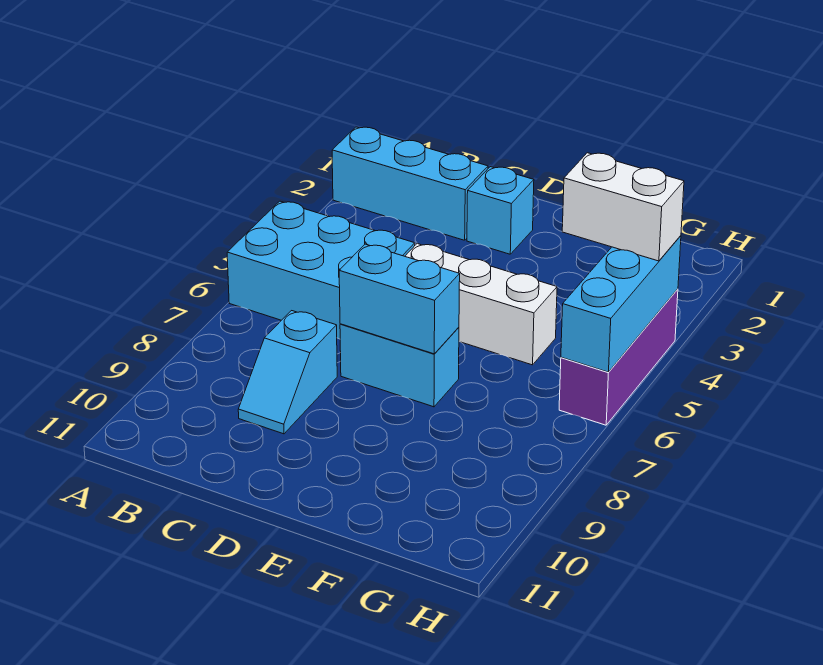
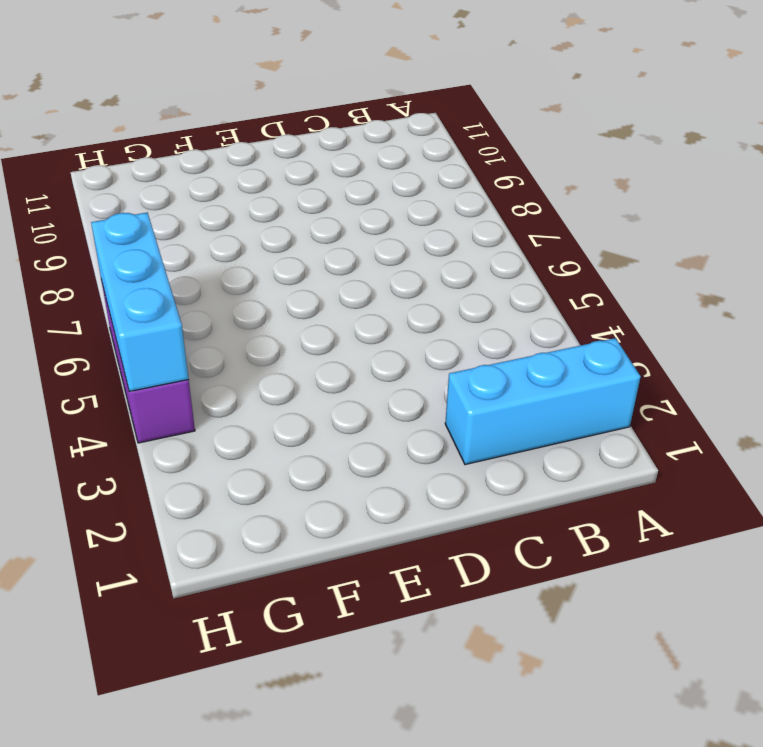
none -> cyan 2x3 brick [227,201,415,339]
none -> cyan 1x2 slope [238,311,337,434]

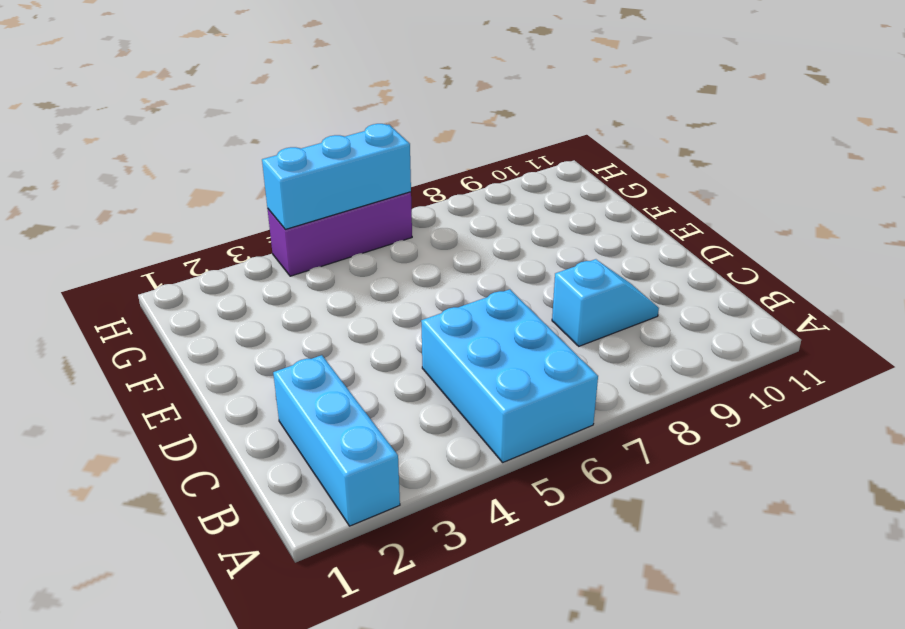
none -> cyan 1x1 brick [467,167,534,254]
none -> white 1x3 brick [405,244,557,365]

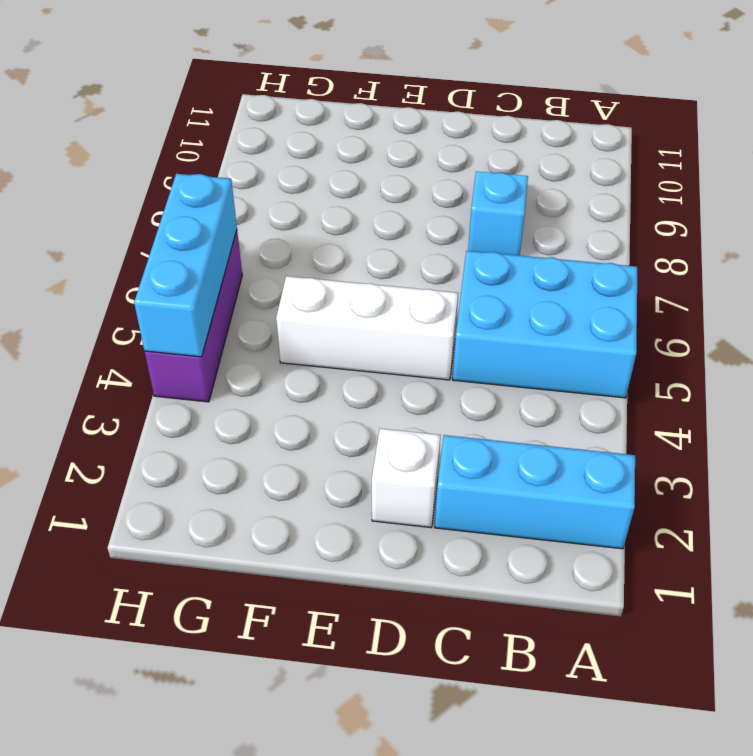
white 1x1 brick [372,428,440,528] -> cyan 1x1 brick [467,167,534,254]
none -> cyan 1x2 brick [340,324,459,407]
none -> cyan 1x2 brick [339,244,460,354]

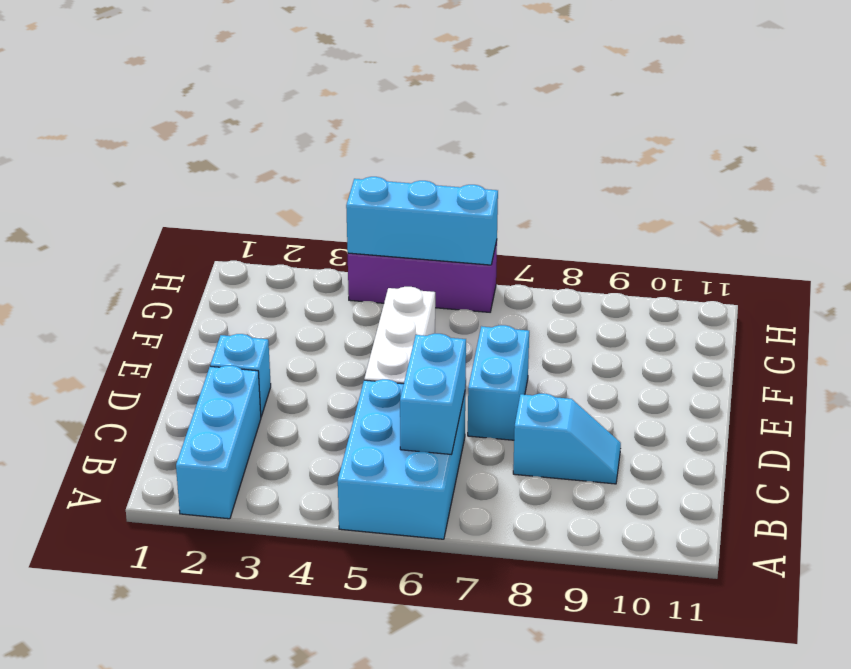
cyan 1x2 brick [400,334,466,454] -> cyan 1x2 brick moved to [339,244,460,354]
none -> white 1x2 brick [562,153,684,261]

